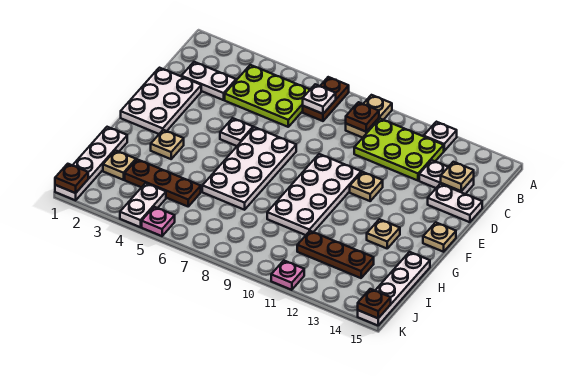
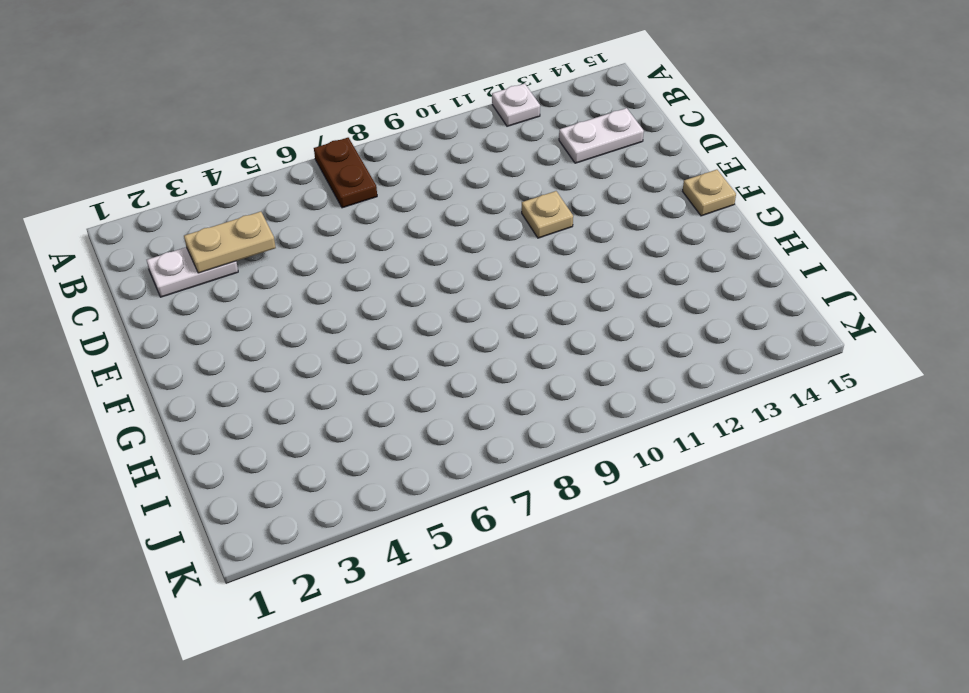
tan 1x2 plate [184,212,276,273] -> tan 1x2 plate turned to [346,95,392,138]
none -> lime 2x3 plate [225,65,310,127]
none -> lime 2x3 plate [354,119,444,181]
none -> white 2x3 plate [121,68,201,134]

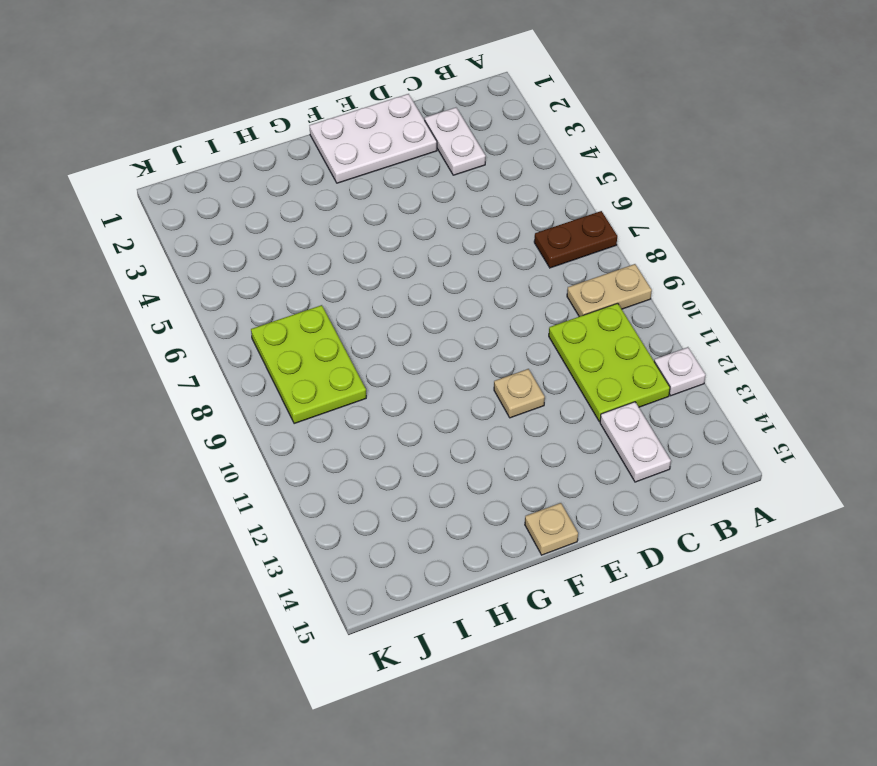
lime 2x3 plate [251,305,366,424] -> lime 2x3 plate moved to [225,65,310,127]
none -> white 1x2 plate [428,184,482,222]
none -> white 1x1 plate [220,118,253,146]
none -> white 2x4 plate [202,127,296,210]

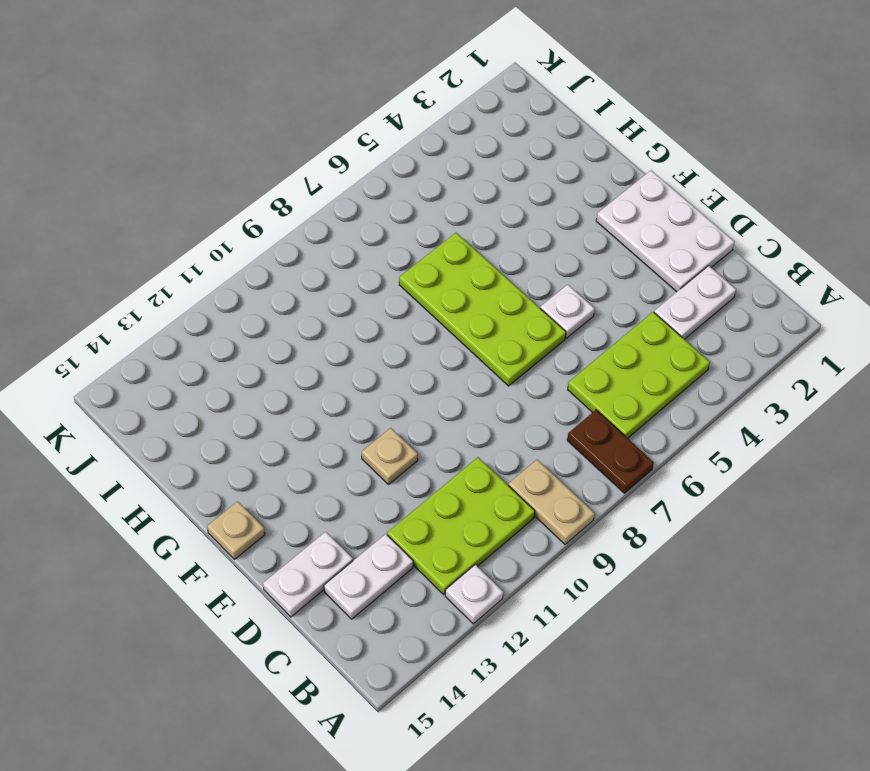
lime 2x4 plate [399,233,566,386] -> white 2x4 plate [202,127,296,210]
none -> white 2x4 plate [267,154,361,235]
none -> tan 1x1 plate [151,130,184,159]
none -> tan 1x1 plate [367,219,400,248]

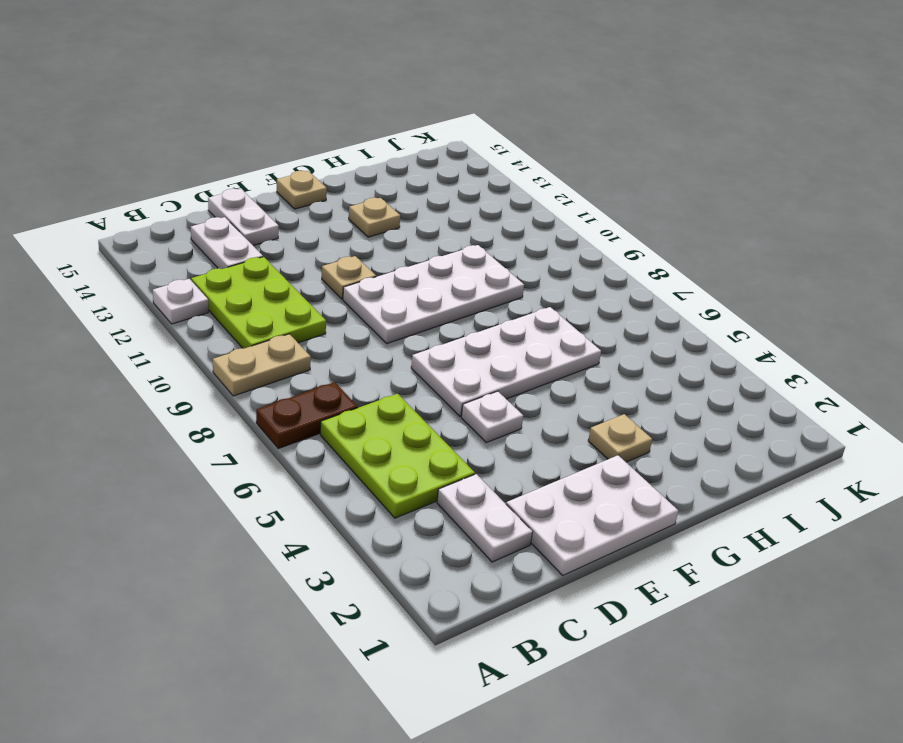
none -> white 1x4 plate [55,127,127,200]
none -> white 1x4 plate [358,252,430,325]
none -> tan 1x1 plate [103,150,136,180]

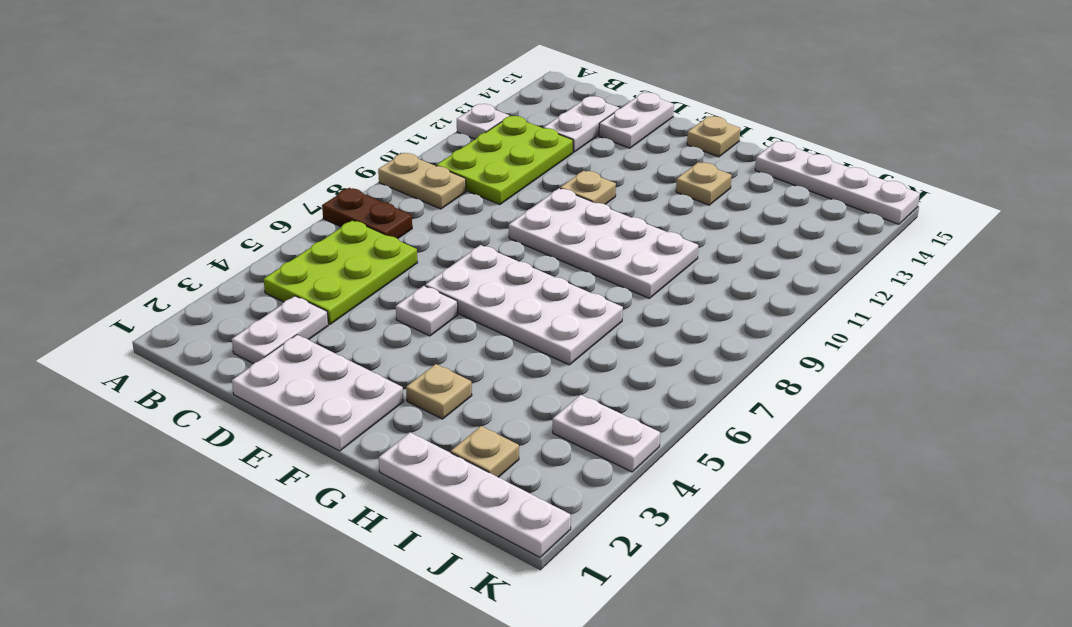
none -> brown 1x3 plate [125,159,201,206]
none -> brown 1x3 plate [297,231,374,278]
none -> pink 1x1 plate [142,207,175,236]

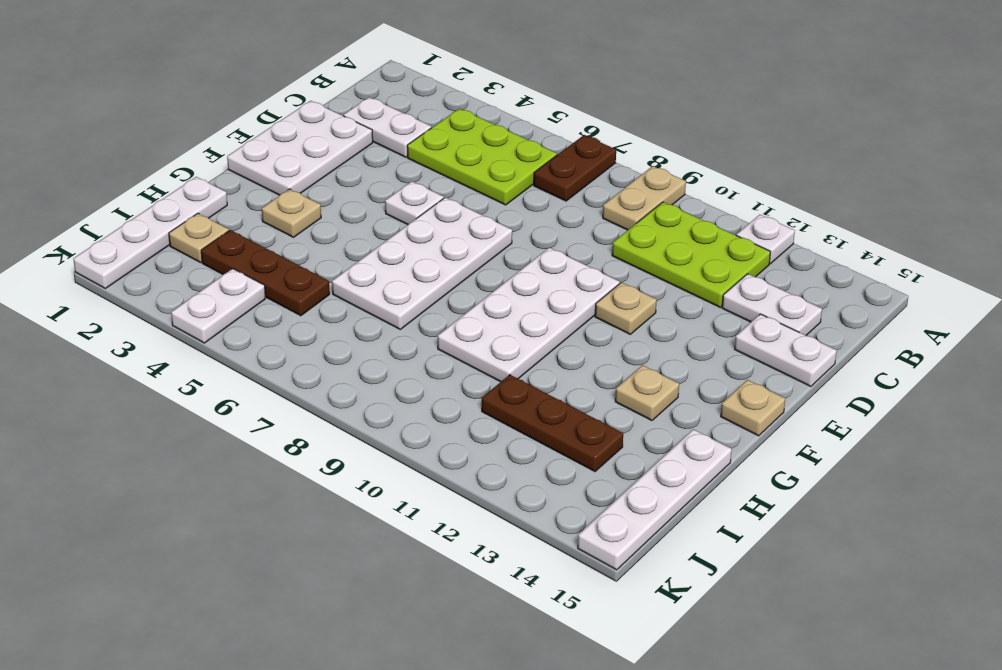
none -> pink 1x1 plate [142,207,175,236]
none -> pink 1x1 plate [271,261,304,290]
none -> white 1x1 plate [303,84,336,114]

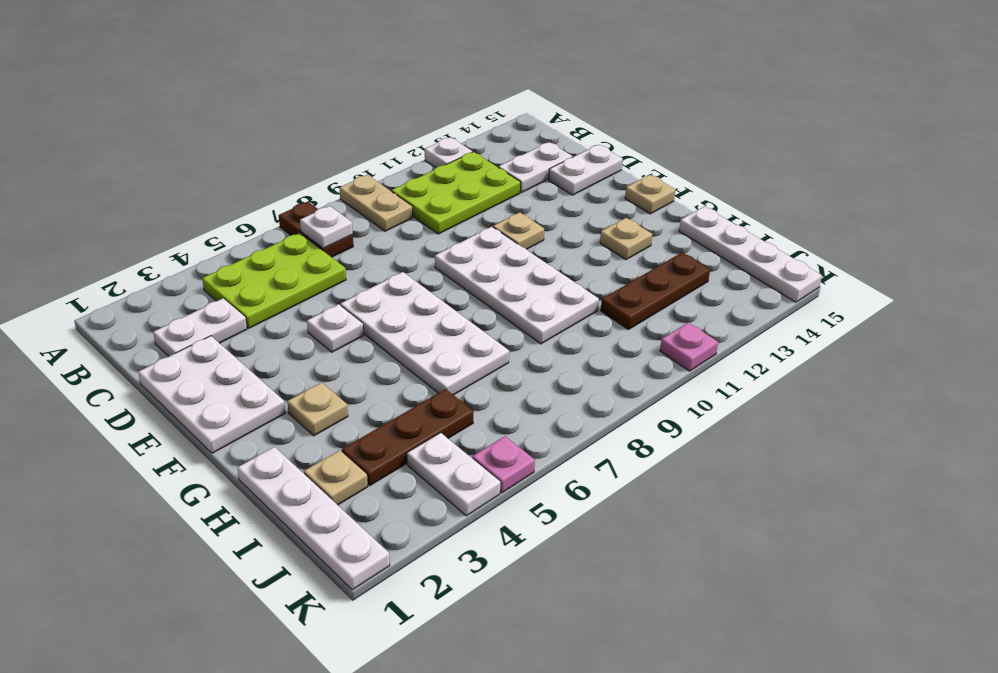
none -> brown 1x1 plate [346,102,379,132]
none -> tan 1x1 plate [441,162,474,191]
none -> brown 1x1 plate [55,164,88,193]

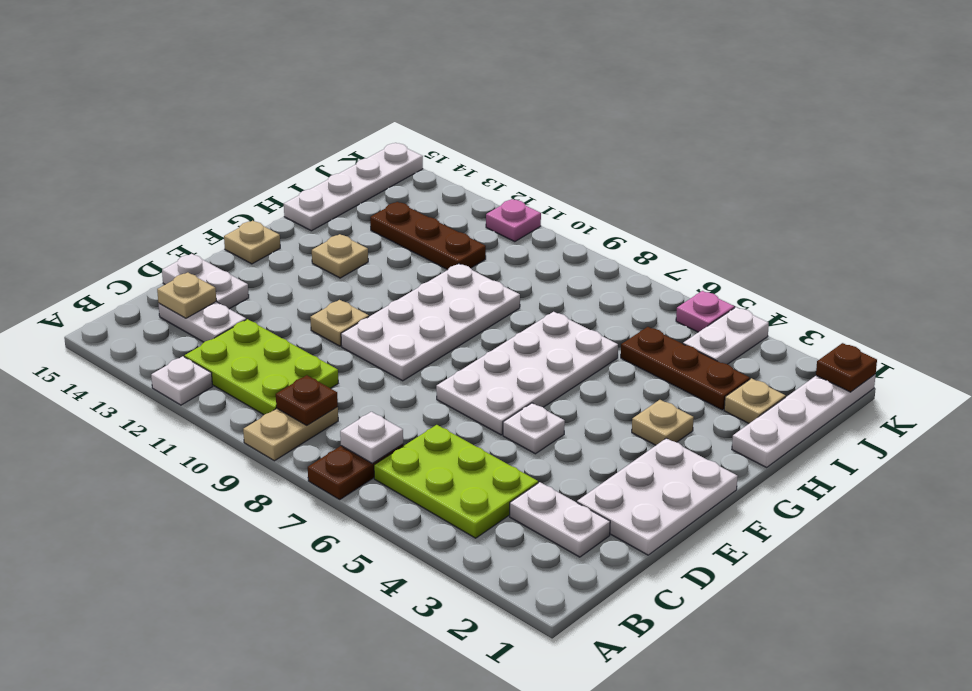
none -> brown 1x1 plate [358,289,391,318]

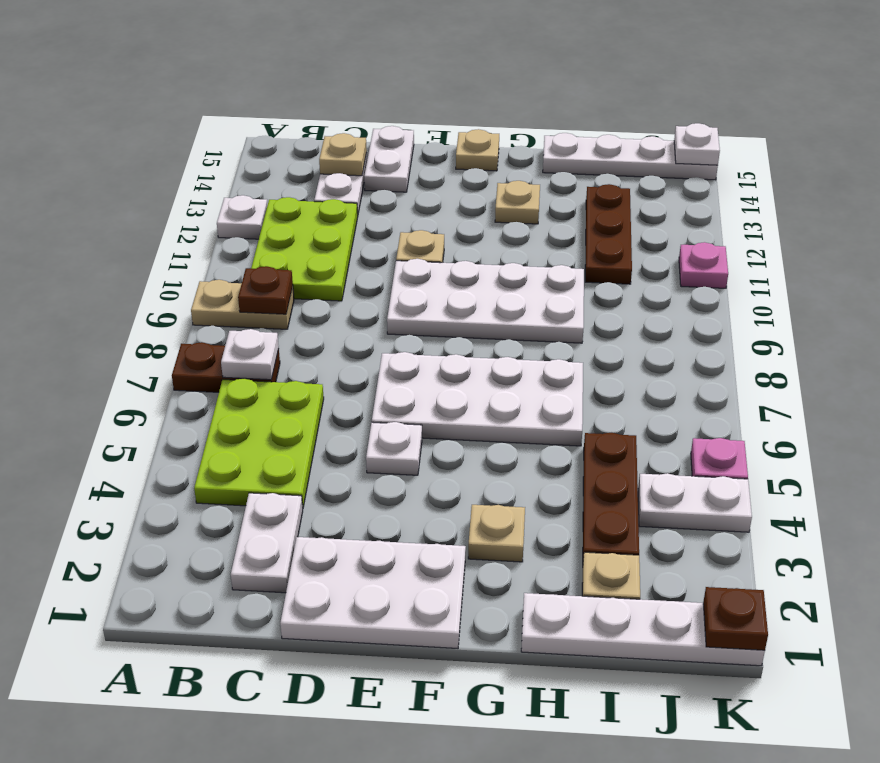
white 1x1 plate [674,123,720,166] -> brown 1x1 plate [358,289,391,318]

